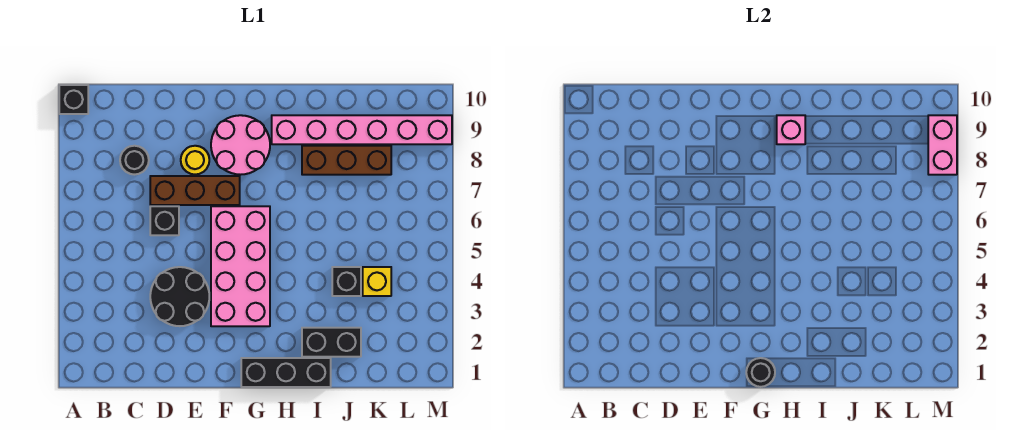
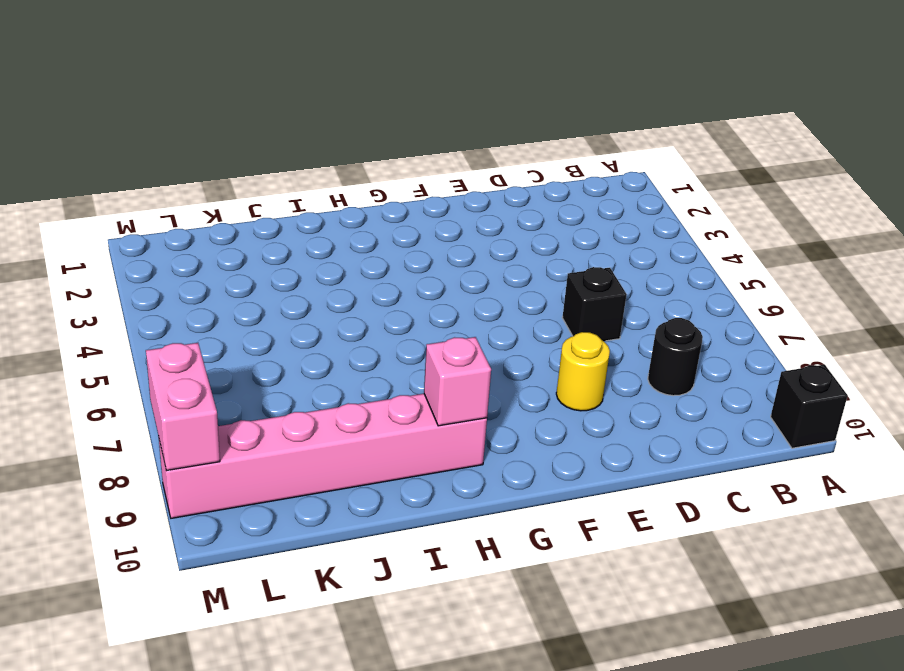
none -> black 2x2 round brick [150,267,209,326]
none -> brown 1x3 brick [150,176,240,205]
none -> pink 2x4 brick [211,206,270,326]

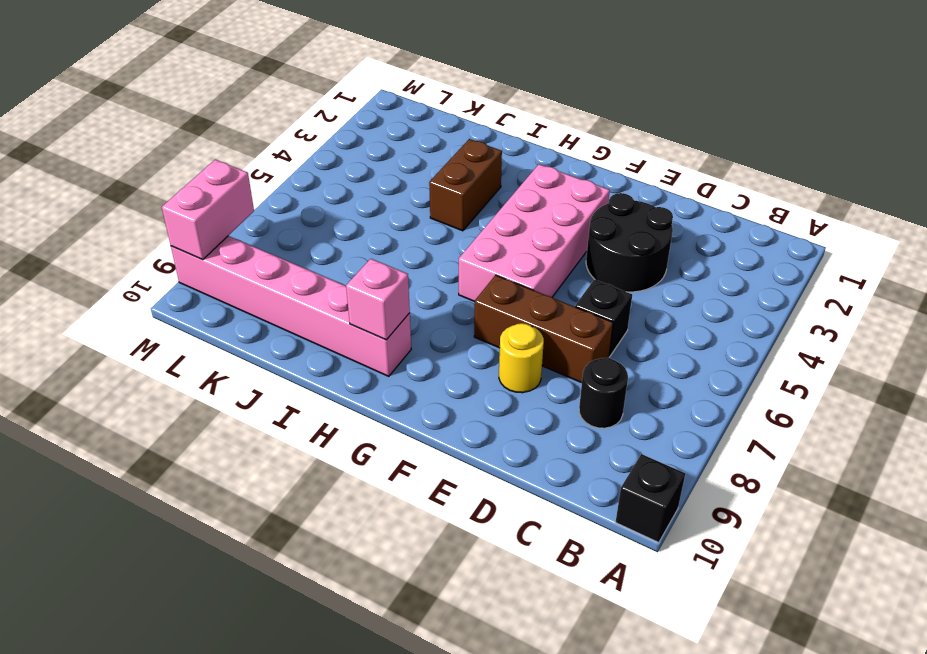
brown 1x2 brick [429,139,502,231] -> none
none -> pink 2x2 round brick [211,115,270,175]
none -> black 1x3 brick [241,358,331,387]
none -> black 1x2 brick [302,328,361,357]

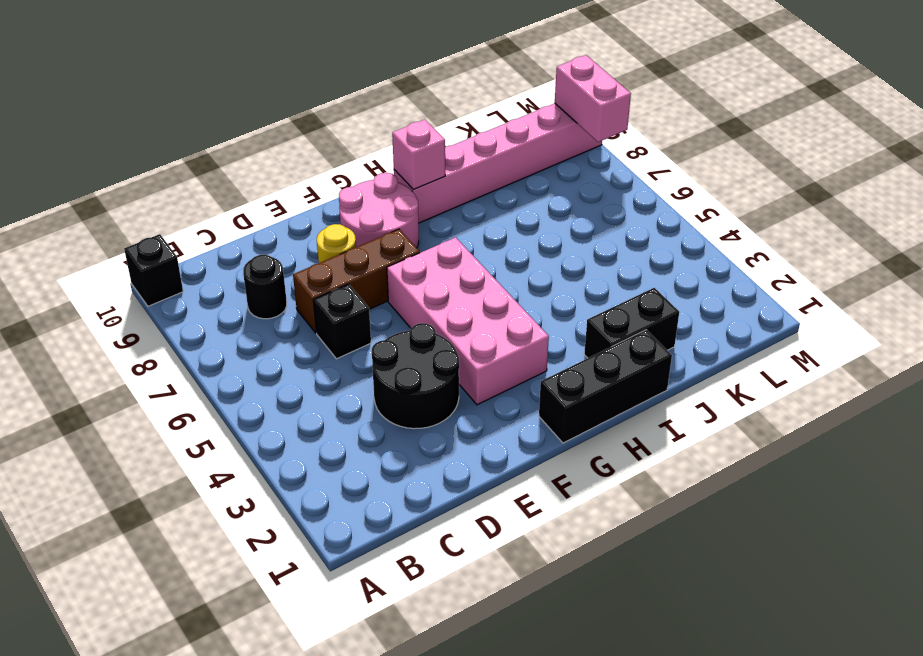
none -> brown 1x3 brick [302,146,391,175]
none -> black 1x1 brick [332,267,361,296]
none -> yellow 1x1 brick [363,267,391,296]

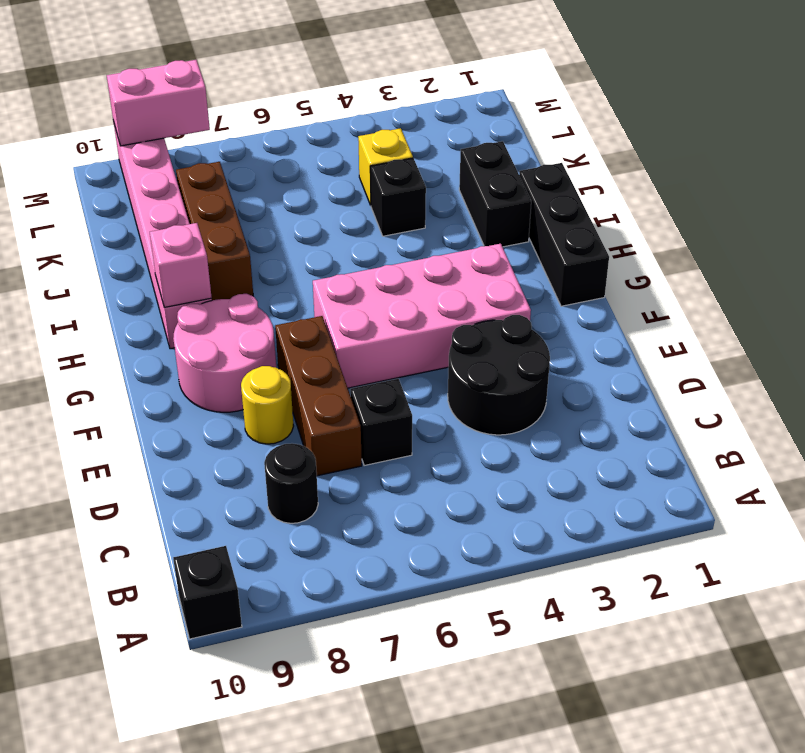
none -> black 1x1 round brick [746,358,775,387]

